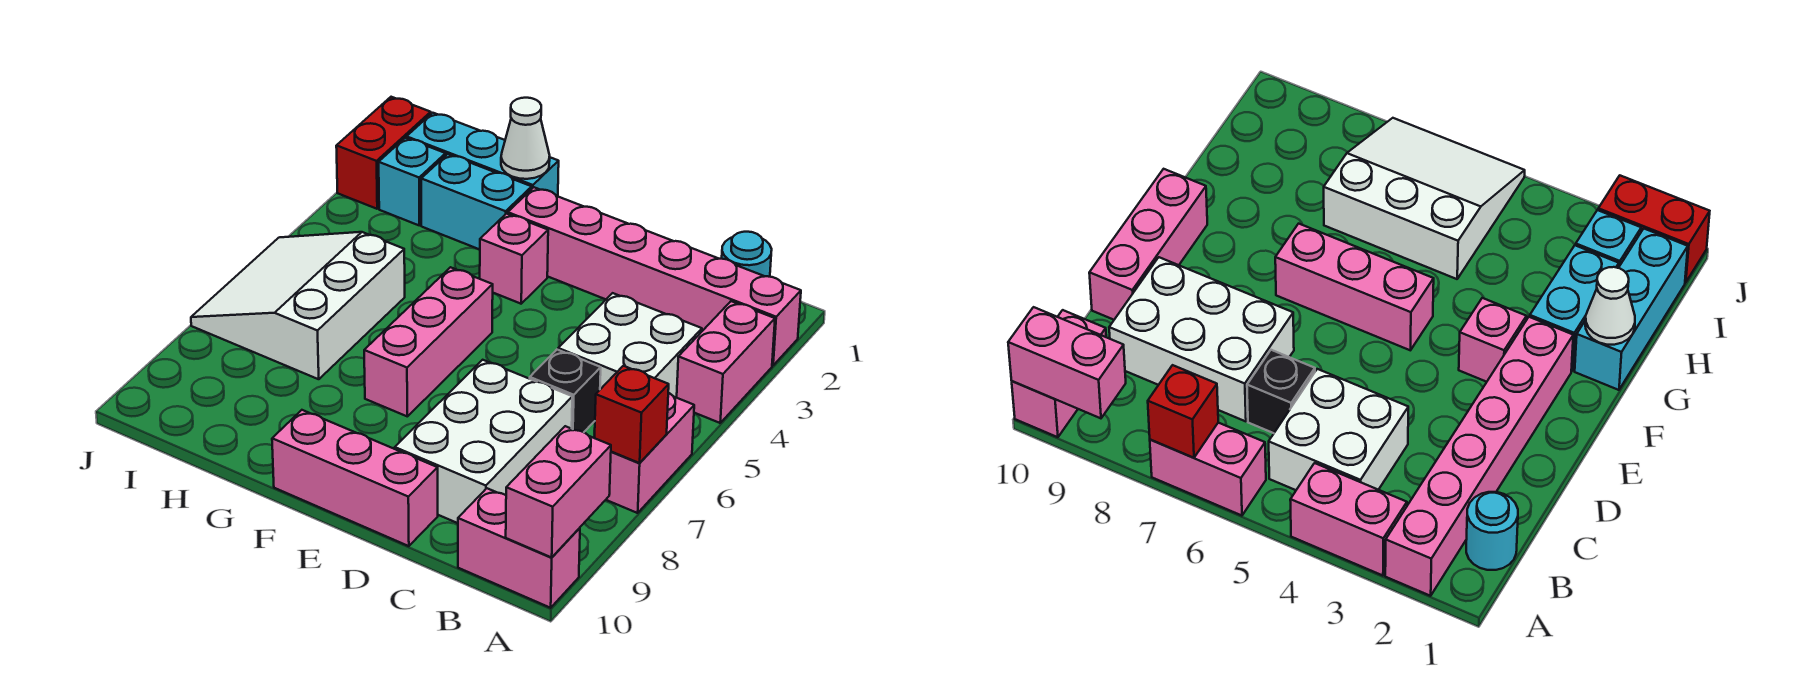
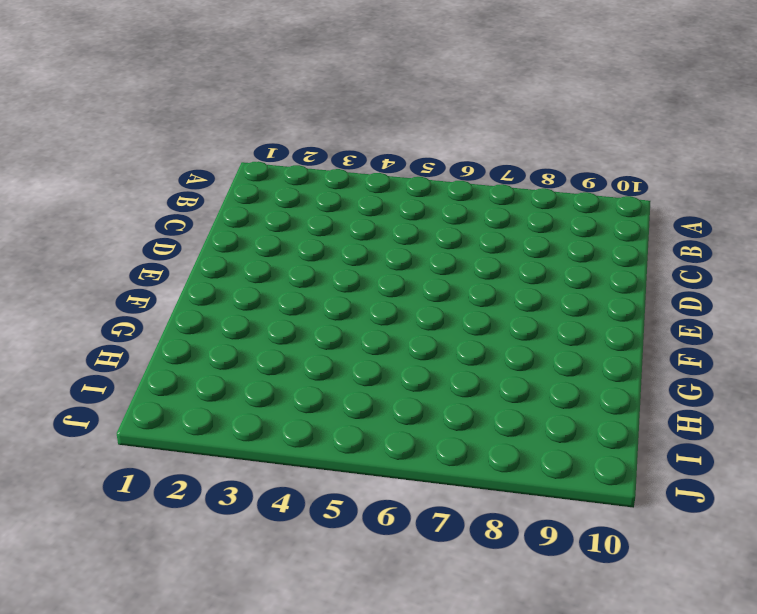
none -> pink 1x6 brick [508,187,801,365]
none -> pink 1x2 brick [677,301,775,423]
none -> pink 1x2 brick [606,393,694,513]

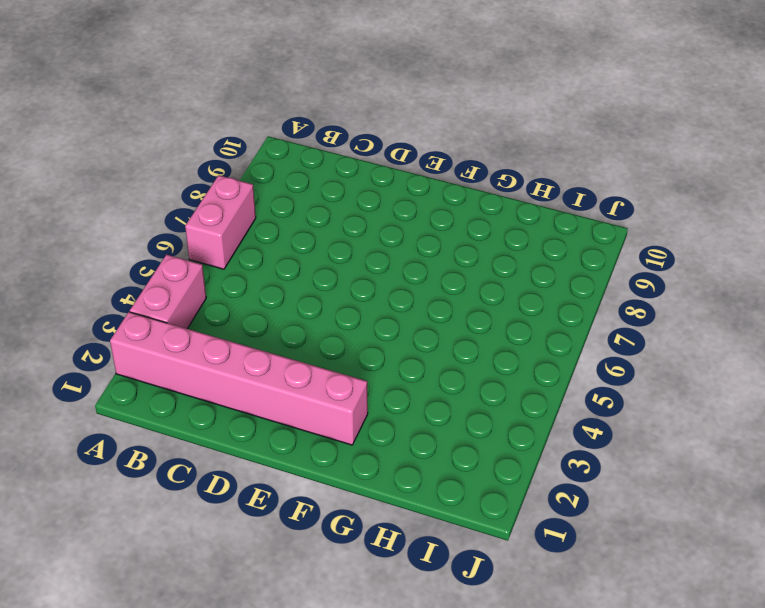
none -> pink 1x2 brick [458,488,580,608]
none -> cyan 1x1 round brick [722,232,772,277]
none -> white 2x2 brick [558,293,702,398]

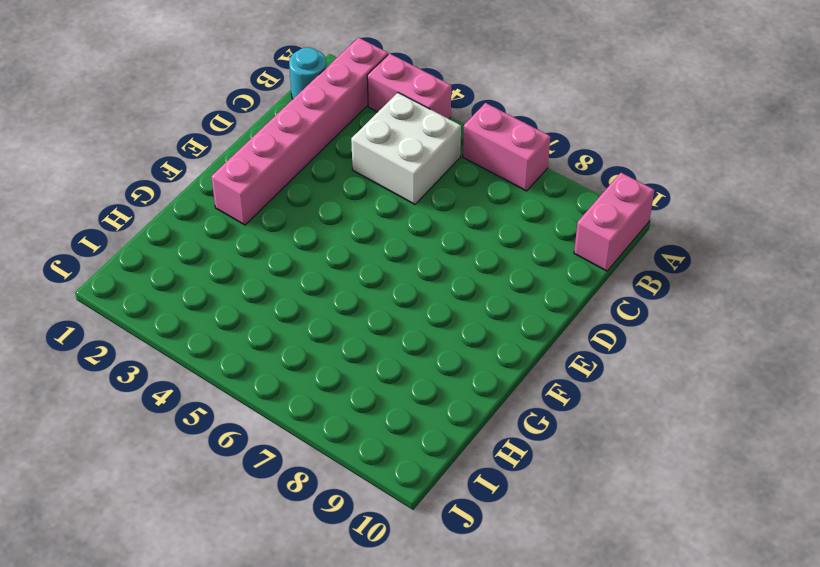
none -> black 1x1 brick [530,350,601,432]
none -> white 2x3 brick [395,360,572,523]
none -> pink 1x3 brick [272,410,438,546]

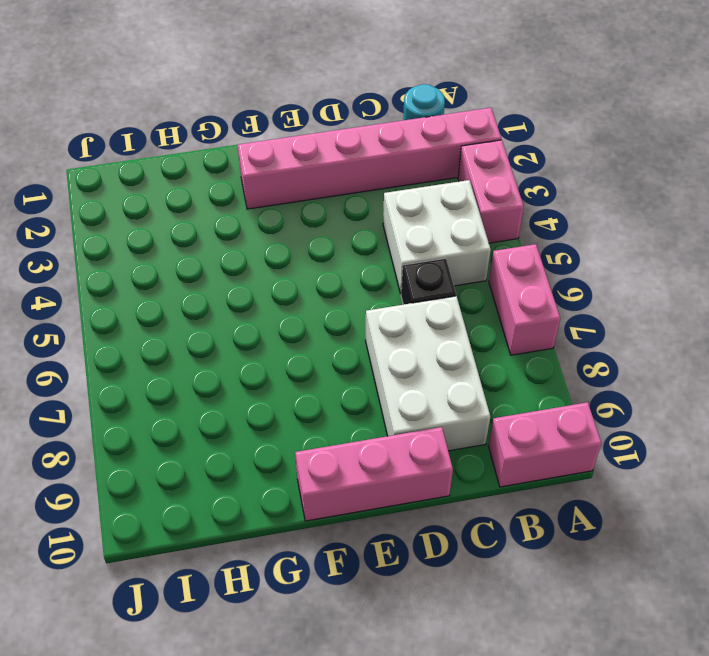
none -> pink 1x1 brick [480,214,548,304]
none -> pink 1x3 brick [364,267,493,416]
none -> cyan 1x3 brick [407,113,559,196]

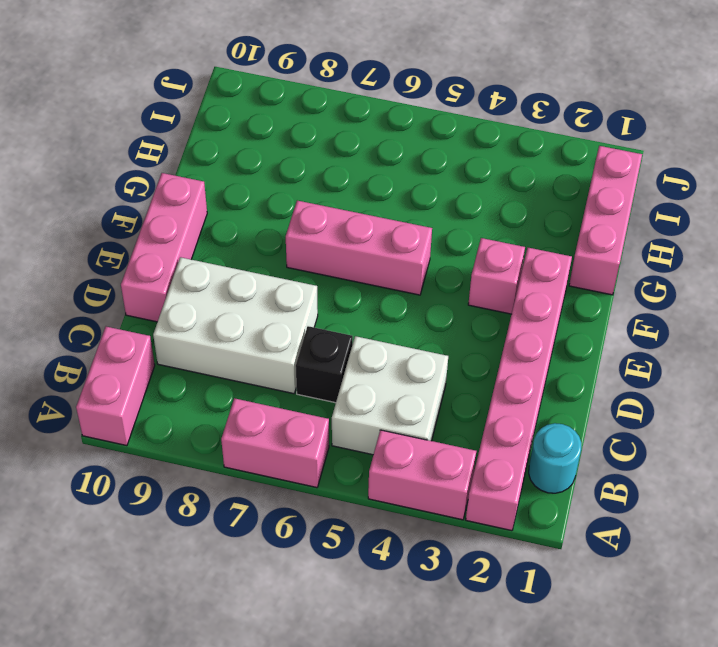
pink 1x3 brick [569,146,642,295] -> cyan 1x3 brick [407,113,559,196]
none -> cyan 1x2 brick [421,154,532,249]
none -> white 3x3 slope [191,232,405,379]
none -> cyan 1x1 brick [379,138,446,225]

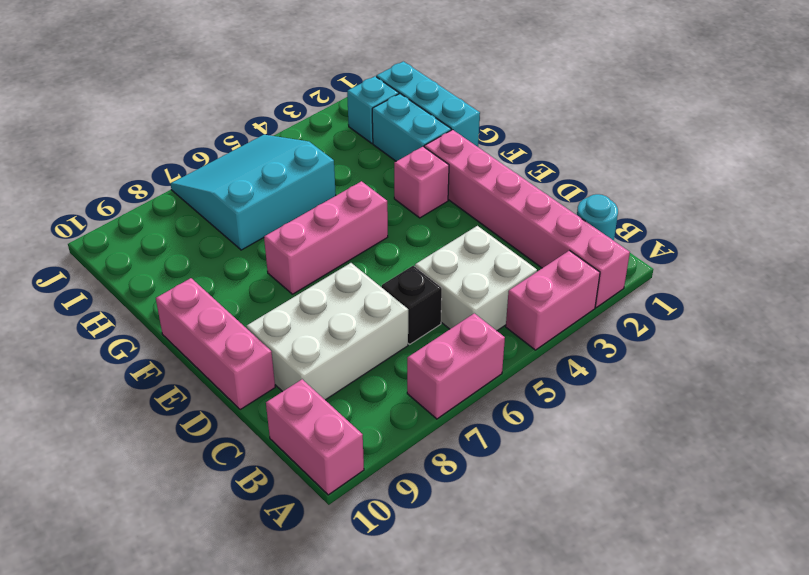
cyan 3x3 slope [171,135,336,250] -> white 3x3 slope [191,232,405,379]
none -> red 1x2 brick [336,97,431,209]
none -> red 1x1 brick [594,366,669,463]
none -> pink 1x2 brick [506,426,611,557]

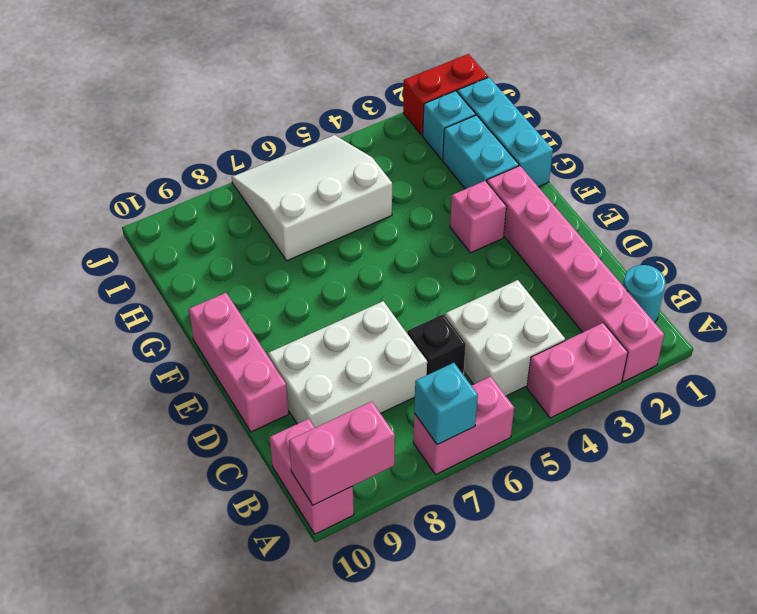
cyan 1x1 brick [414,363,478,445] -> red 1x1 brick [594,366,669,463]
none -> pink 1x3 brick [364,267,493,416]
none -> white 1x1 cone [501,98,550,179]

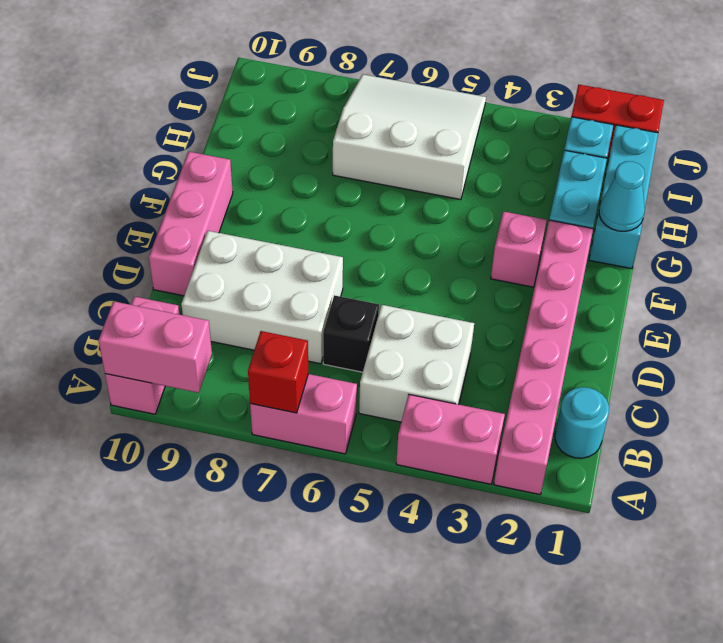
cyan 1x1 cone [599,161,645,231] -> white 1x1 cone [501,98,550,179]
none -> pink 1x3 brick [364,267,493,416]

